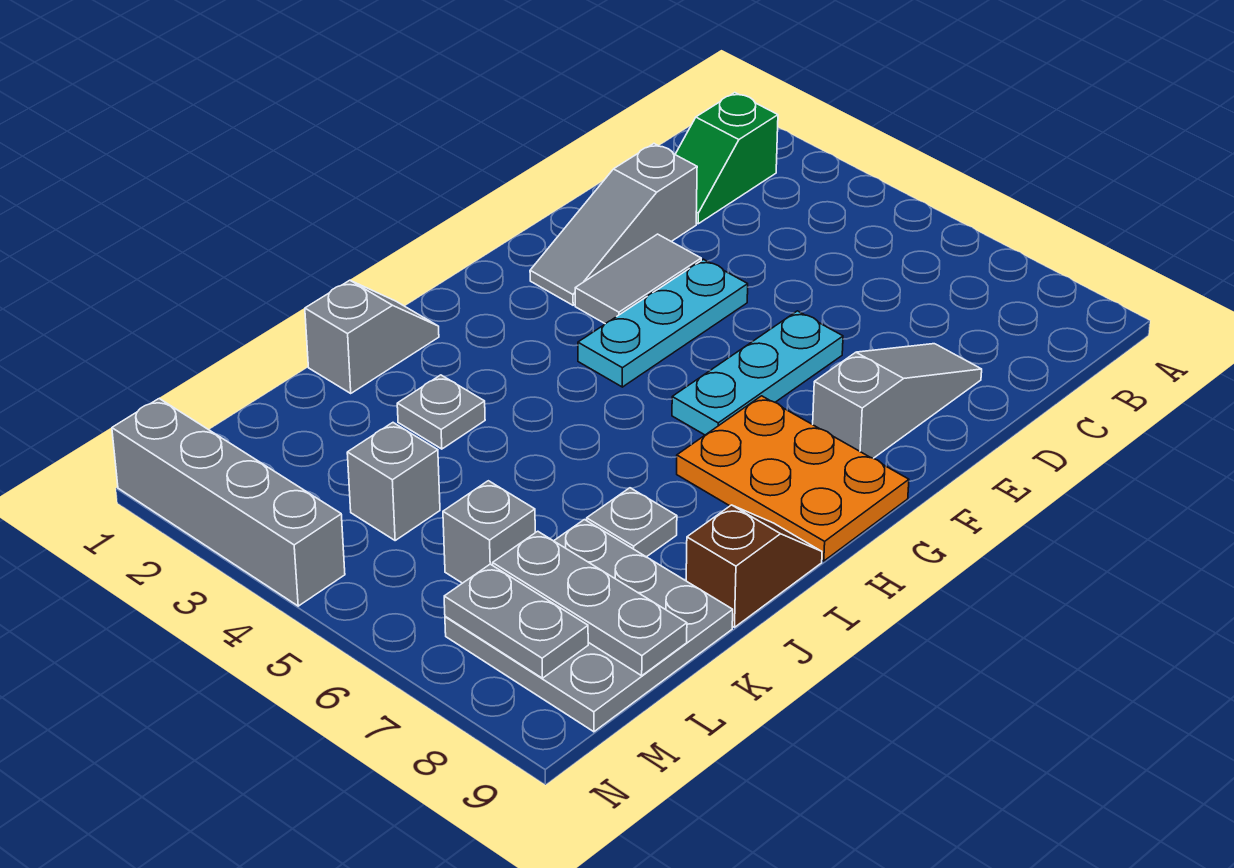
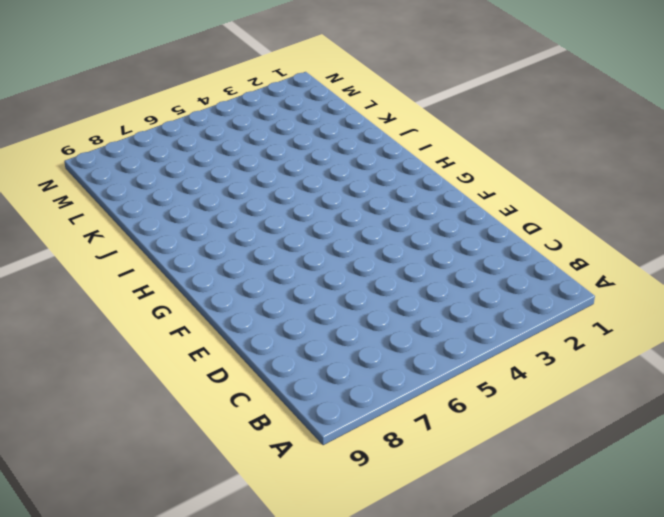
none -> green 1x2 slope [675,93,778,224]
none -> grey 1x3 slope [530,144,697,305]
none -> grey 1x3 slope [813,344,982,458]

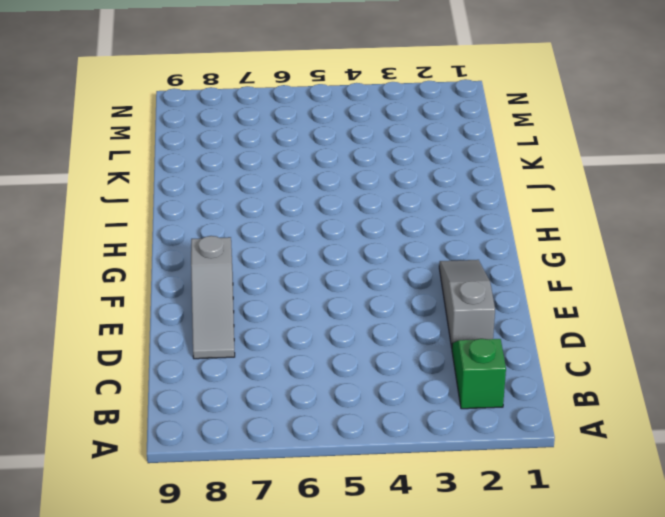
none -> grey 1x2 tile [575,234,701,324]
none -> cyan 1x3 plate [578,259,748,387]
none -> cyan 1x3 plate [672,311,843,435]

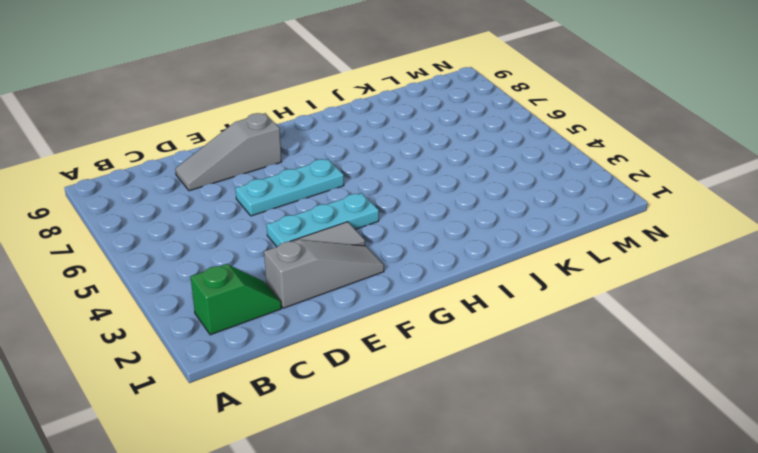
none -> orange 2x3 plate [677,396,909,561]
none -> grey 1x2 slope [305,280,439,393]
none -> brown 1x2 slope [686,505,822,627]

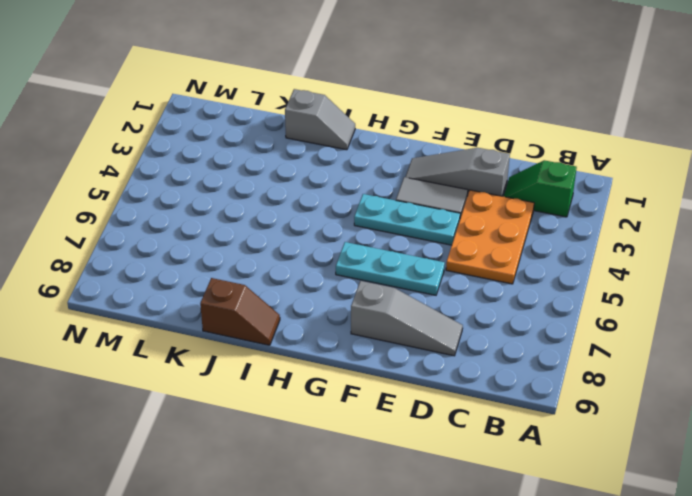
orange 2x3 plate [446,190,534,284] -> orange 2x3 plate moved to [677,396,909,561]
none -> grey 1x1 plate [397,375,485,449]
none -> grey 1x1 plate [587,488,677,557]
none -> grey 3x3 plate [445,520,733,732]

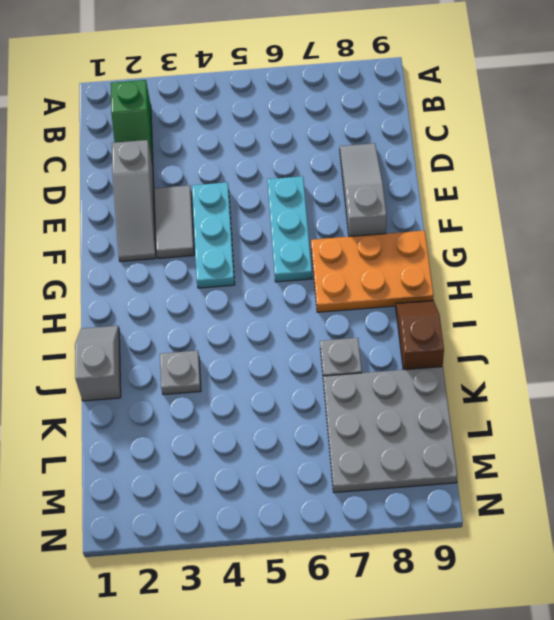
none -> grey 1x1 brick [347,423,440,540]
none -> grey 1x1 brick [443,481,535,583]
none -> grey 1x4 brick [112,399,345,606]

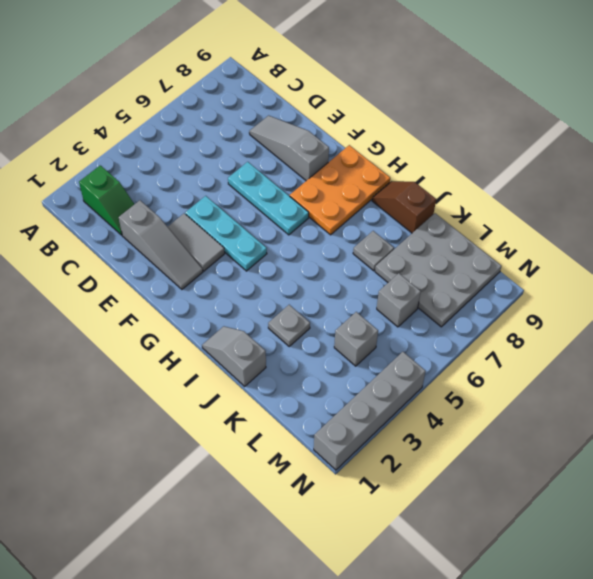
none -> grey 1x3 plate [493,531,687,676]
none -> grey 1x2 plate [444,564,588,678]

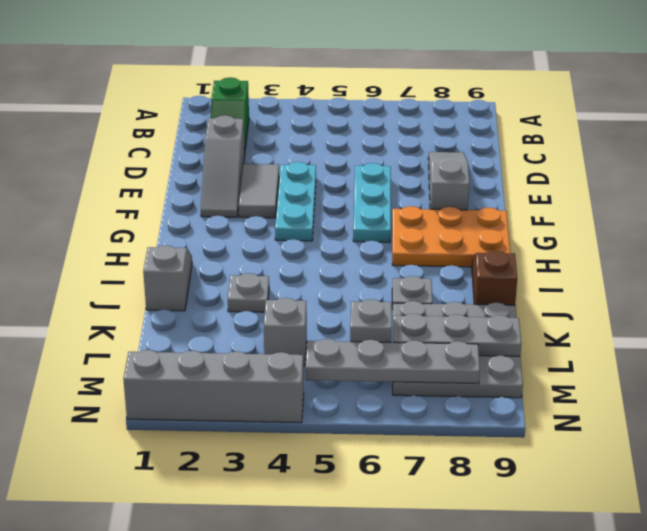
grey 1x4 plate [305,339,480,384] -> grey 1x2 plate [444,564,588,678]

